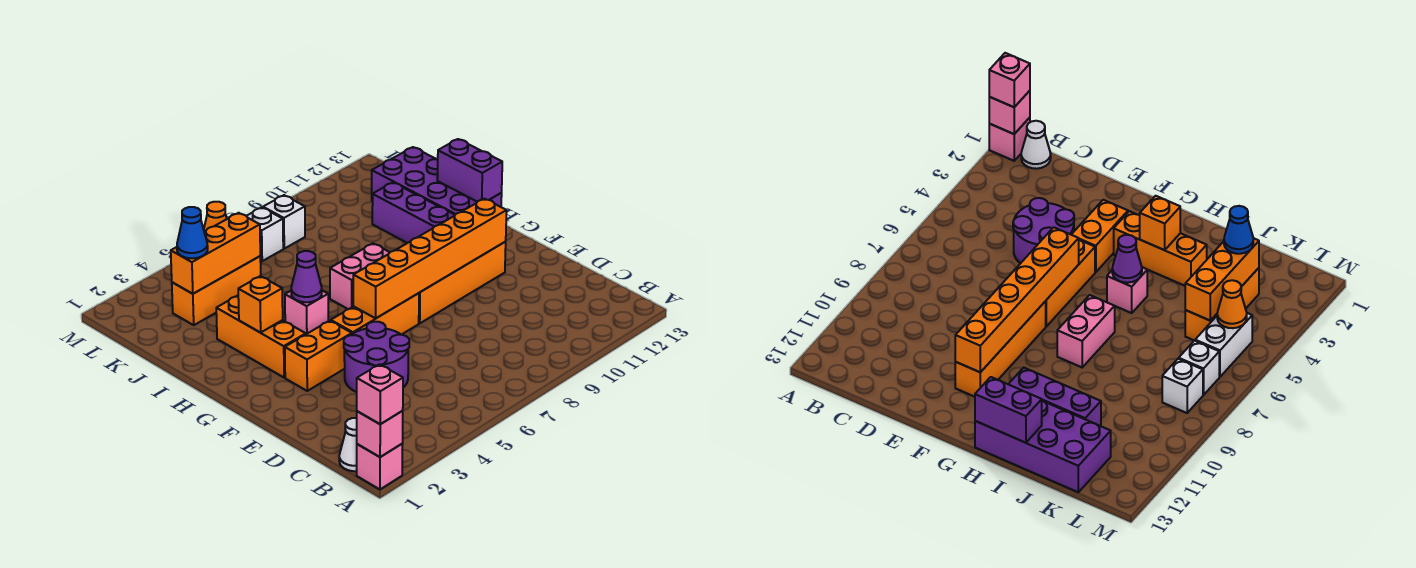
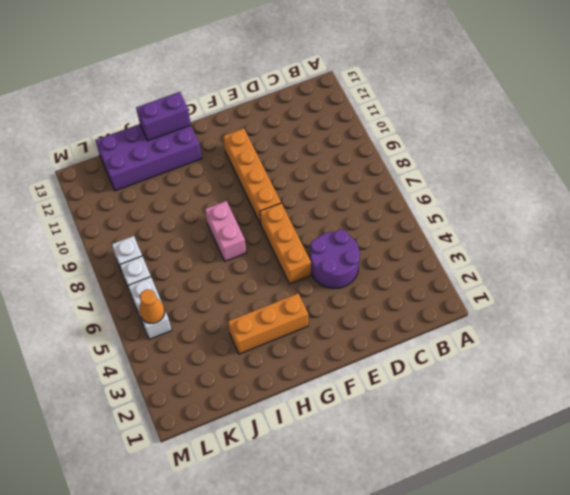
none -> pink 1x1 brick [357,444,403,489]
none -> white 1x1 cone [339,418,357,471]
none -> orange 1x2 brick [285,321,352,391]

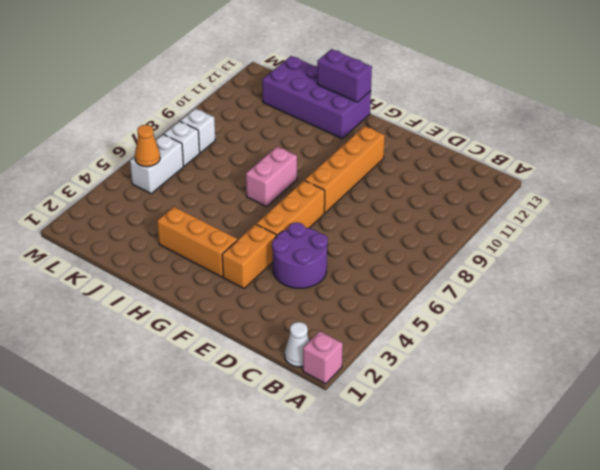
none -> pink 1x1 brick [285,291,328,334]
none -> purple 1x3 brick [372,182,455,243]
none -> orange 1x3 brick [172,256,261,325]

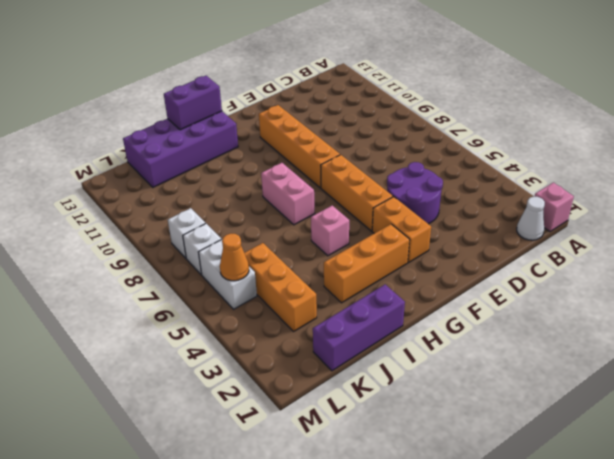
purple 1x3 brick [313,284,405,371] -> purple 1x3 brick moved to [372,182,455,243]
none -> pink 1x1 brick [357,411,403,457]
none -> orange 1x6 brick [353,199,507,318]
none -> orange 1x1 brick [238,276,283,333]

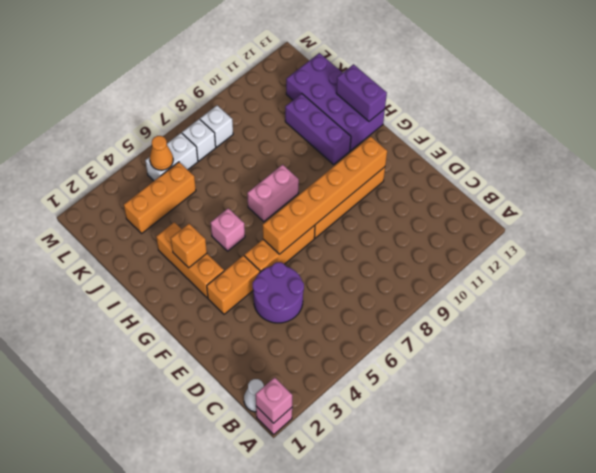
none -> purple 1x1 cone [291,251,322,302]
none -> orange 1x3 brick [171,213,260,294]
none -> pink 1x1 brick [357,364,403,424]

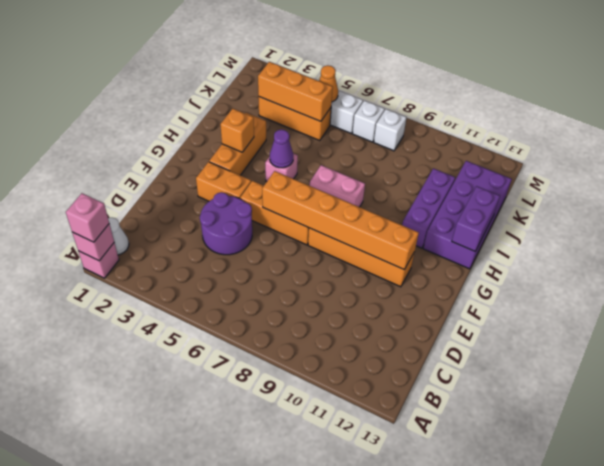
none -> blue 1x1 cone [177,207,208,258]

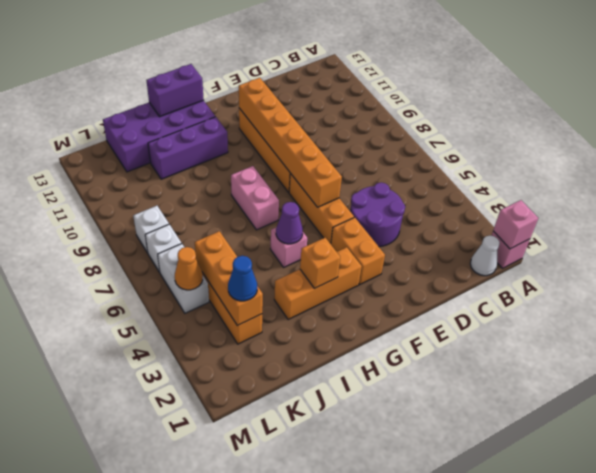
none -> pink 1x1 brick [357,364,403,424]

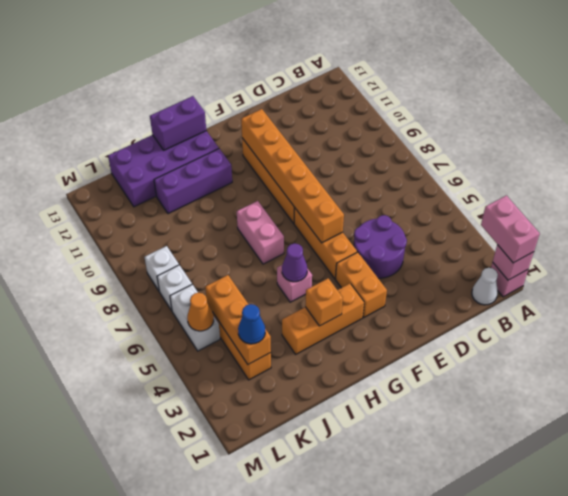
pink 1x2 brick [481,195,540,263] -> pink 1x1 brick [357,364,403,424]

